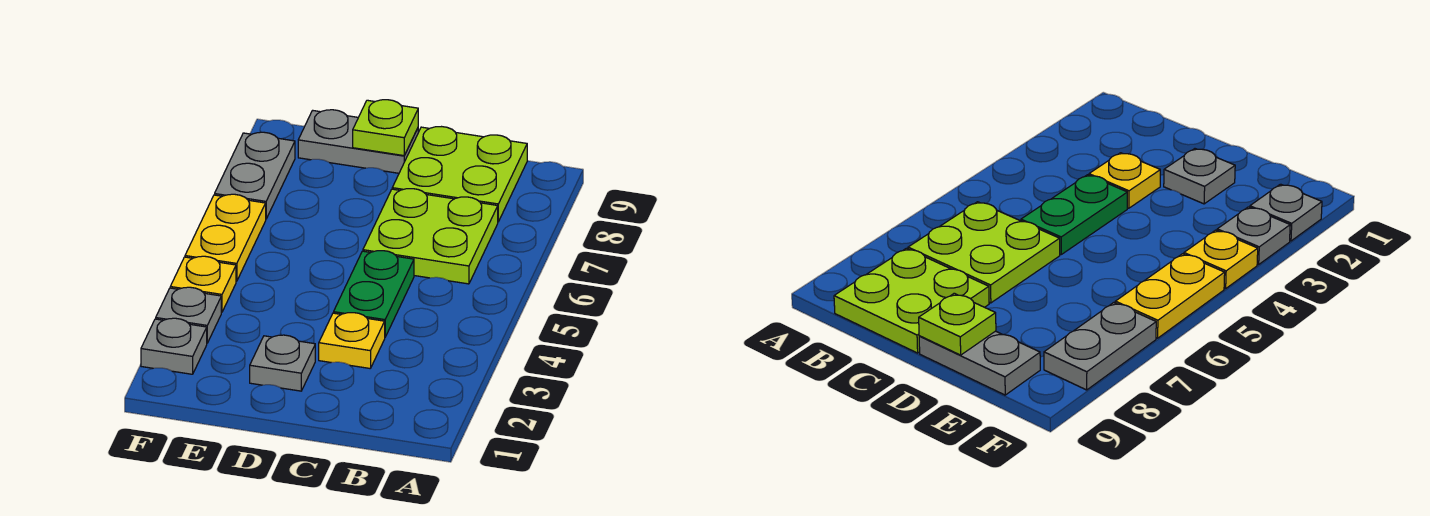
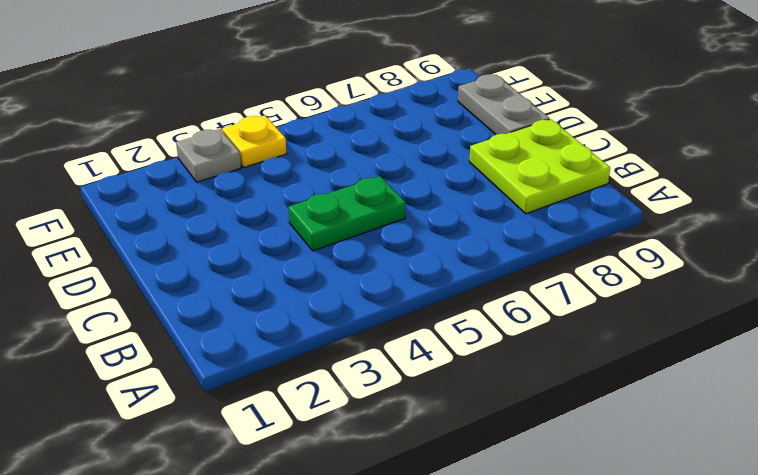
none -> lime 2x2 plate [363,189,498,284]
none -> yellow 1x1 plate [319,313,385,368]
none -> grey 1x1 plate [250,335,315,391]

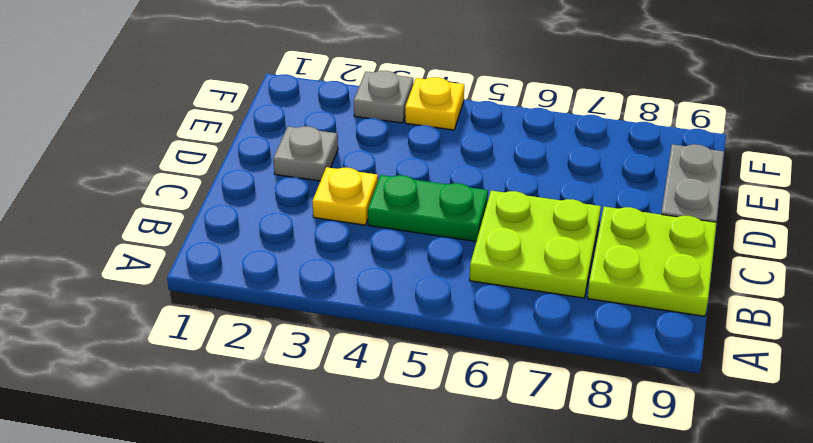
none -> grey 1x1 plate [141,318,207,374]
none -> yellow 1x2 plate [185,194,266,281]
none -> grey 1x2 plate [215,132,295,219]

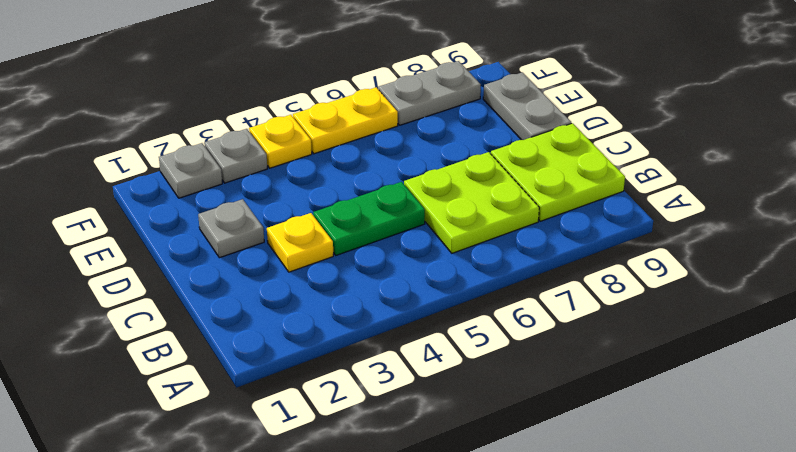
none -> lime 1x1 plate [353,100,418,156]

